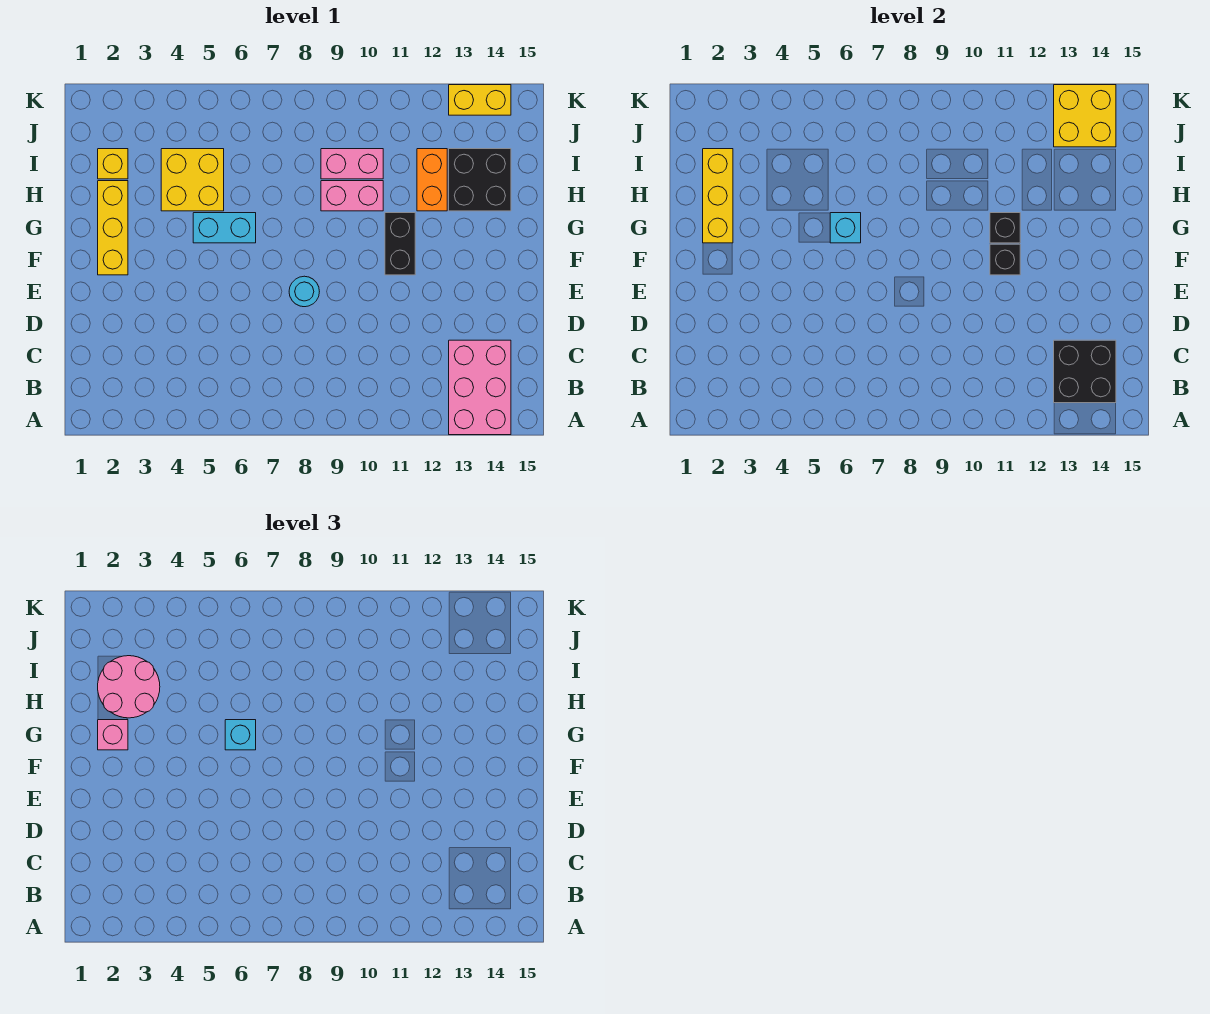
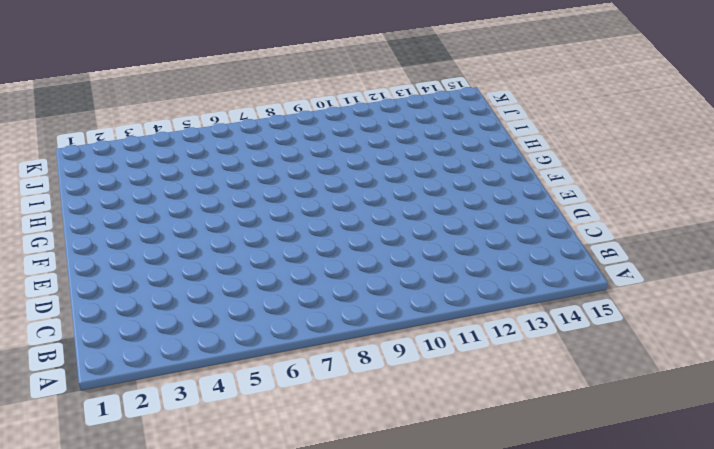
none -> pink 2x3 brick [449,340,511,435]
none -> cyan 1x1 round brick [289,276,319,307]
none -> yellow 1x3 brick [98,181,128,275]

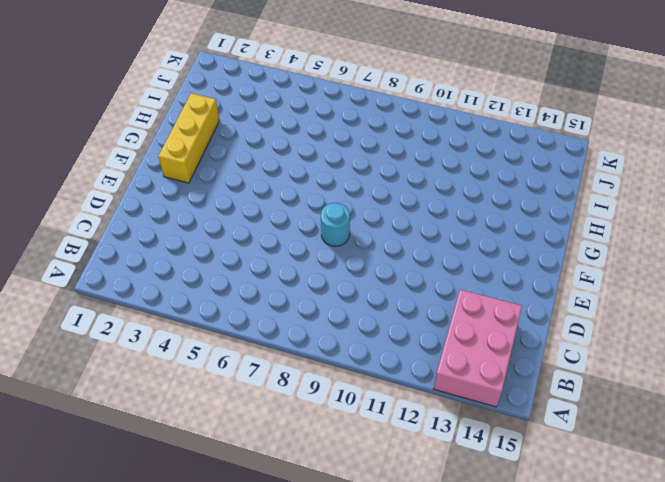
none -> black 1x2 brick [385,213,415,275]
none -> cyan 1x2 brick [193,213,256,243]
none -> yellow 2x2 brick [161,149,224,211]

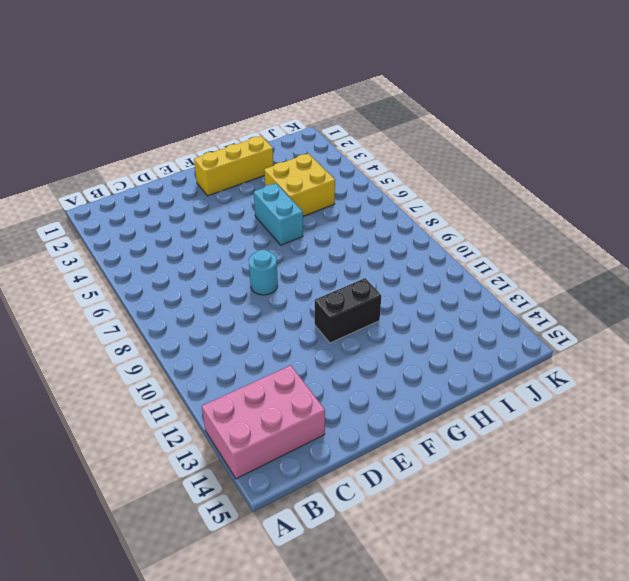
none -> pink 1x2 brick [321,181,383,211]
none -> orange 1x2 brick [417,149,447,211]
none -> black 2x2 brick [449,149,511,211]

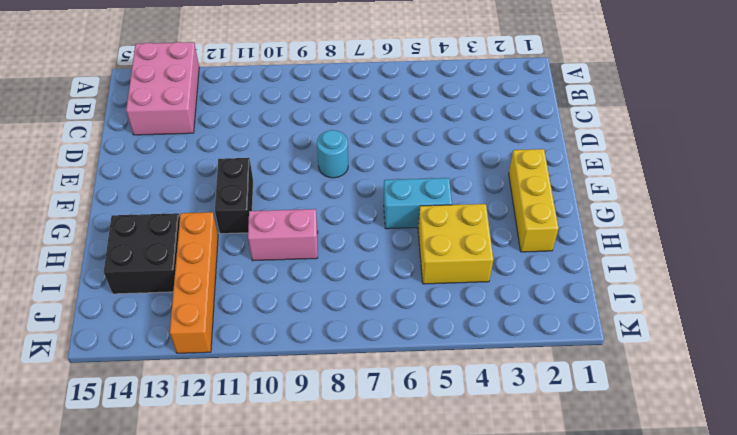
orange 1x4 brick [170,212,218,353] -> orange 1x2 brick [417,149,447,211]
none -> yellow 1x1 brick [98,149,128,179]
none -> pink 1x2 brick [321,149,383,179]
none -> yellow 1x2 brick [449,85,511,115]

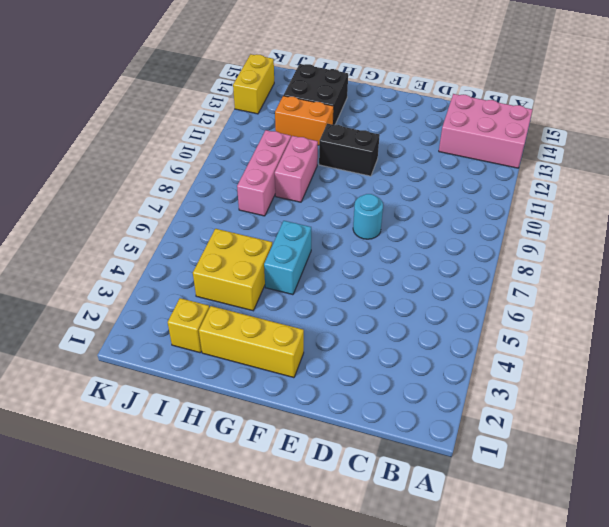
pink 1x3 brick [237,130,291,216] -> pink 1x2 brick [321,149,383,179]
none -> black 2x2 brick [1054,340,1116,403]
none -> black 1x1 brick [990,244,1020,275]
none -> yellow 1x3 brick [703,149,733,243]

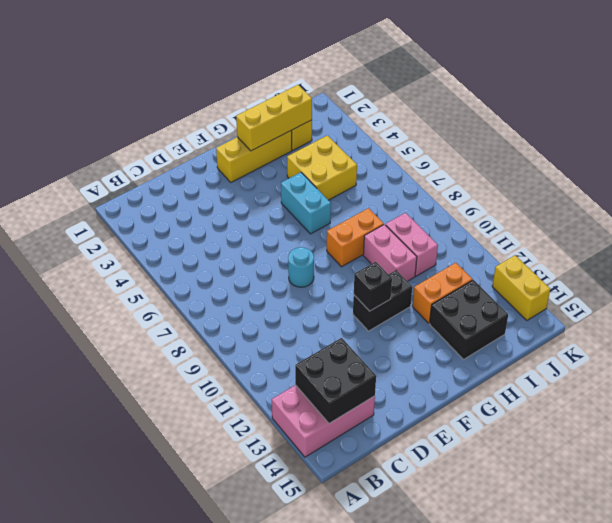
orange 1x2 brick [327,208,384,267] -> none
none -> cyan 1x1 brick [830,213,861,243]
none -> black 1x1 brick [990,213,1020,243]
none -> yellow 2x2 brick [1054,85,1116,147]

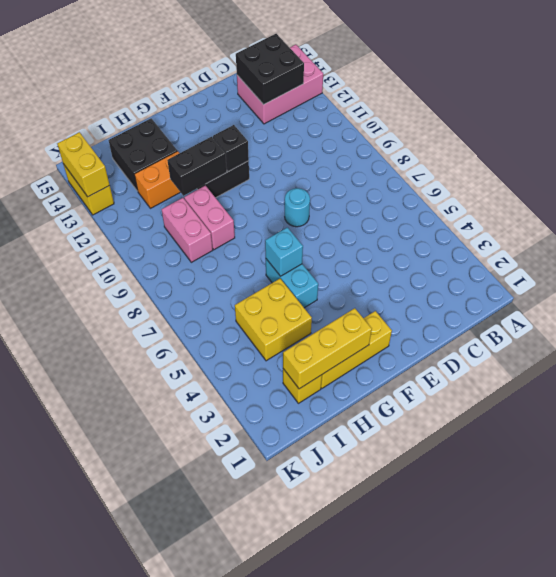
black 1x2 brick [167,137,227,196] -> black 1x1 brick [990,213,1020,243]
yellow 1x2 brick [57,132,110,197] -> yellow 2x2 brick [1054,85,1116,147]
none -> pink 1x1 brick [98,720,128,750]
none -> cyan 1x1 brick [225,720,256,750]
none -> pink 2x2 round brick [98,656,160,718]

